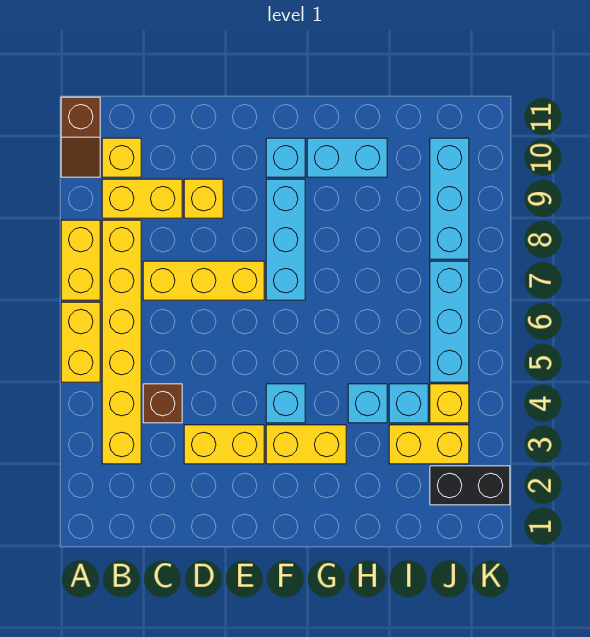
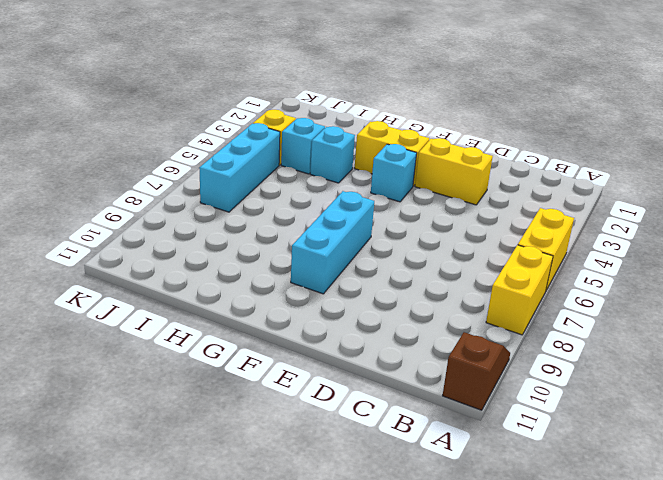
none -> yellow 1x6 brick [102,220,141,464]
none -> yellow 1x2 brick [102,179,182,218]
none -> yellow 1x1 brick [102,138,141,177]

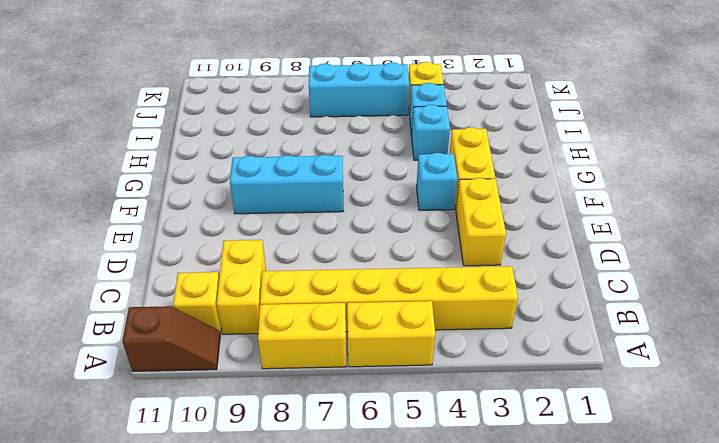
none -> brown 1x1 brick [143,384,182,423]
none -> yellow 1x3 brick [143,261,264,300]
none -> yellow 1x1 brick [184,179,223,218]

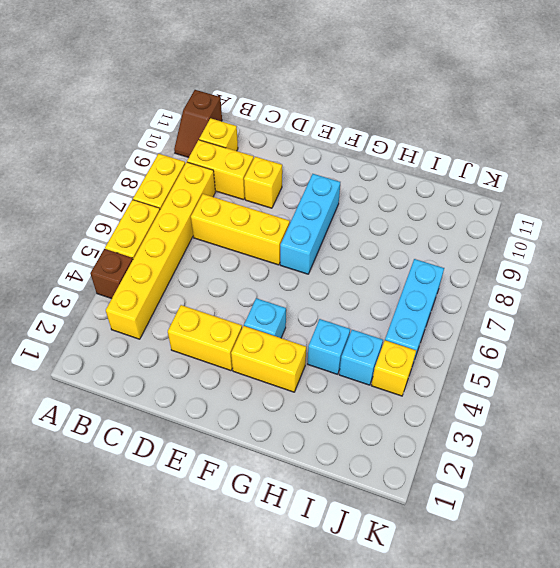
brown 1x1 brick [90,249,133,299] -> brown 1x1 brick moved to [143,384,182,423]
none -> cyan 1x1 brick [266,138,305,177]
none -> cyan 1x2 brick [307,138,387,177]
none -> yellow 1x2 brick [389,425,469,464]

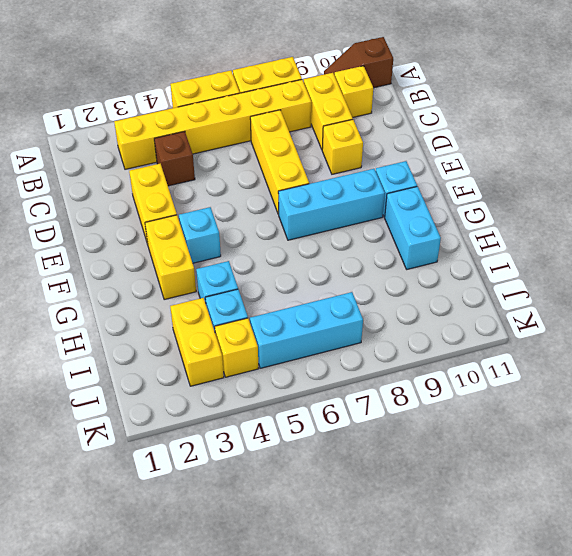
none -> black 1x2 brick [430,466,510,505]
none -> cyan 1x3 brick [430,138,469,259]

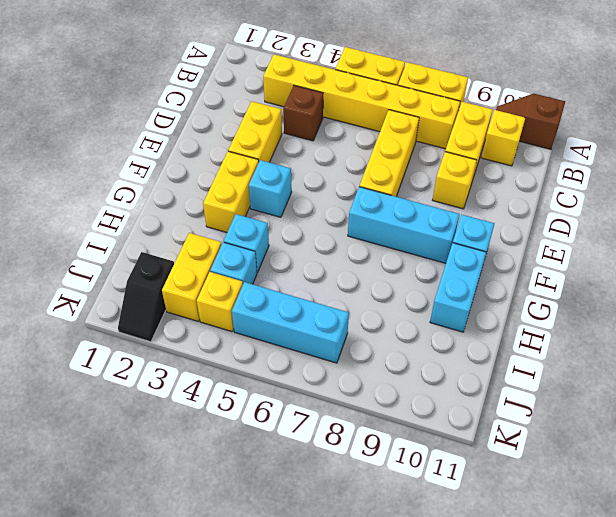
black 1x2 slope [118,252,174,342] -> black 1x2 brick [430,466,510,505]
none -> cyan 1x3 brick [430,138,469,259]

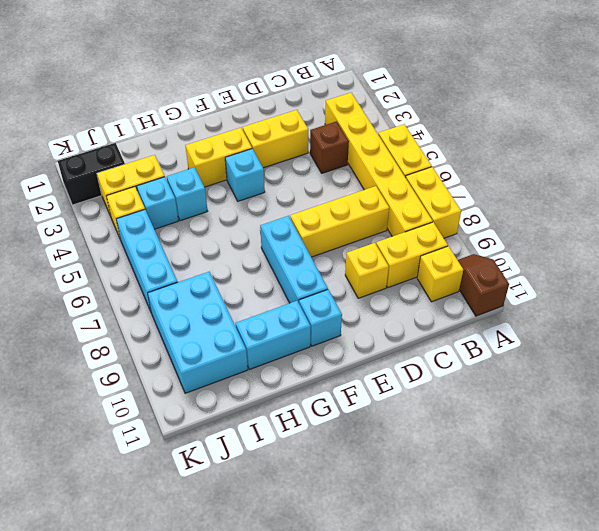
cyan 2x3 brick [148,272,248,393] -> cyan 1x3 brick [430,138,469,259]

